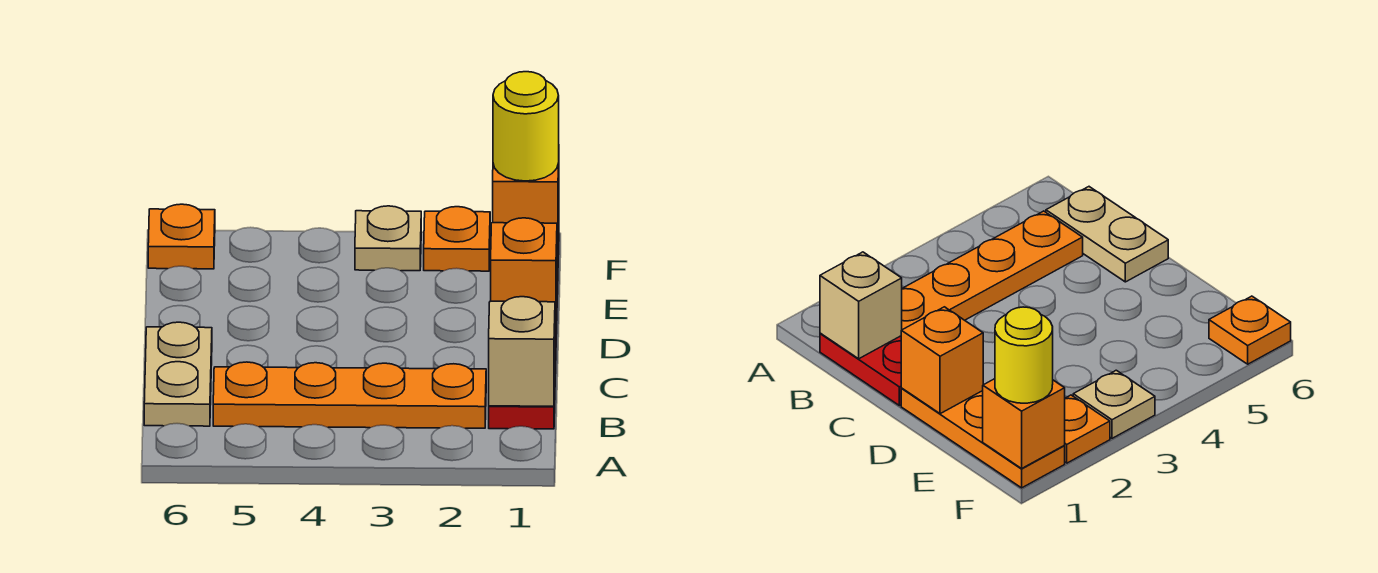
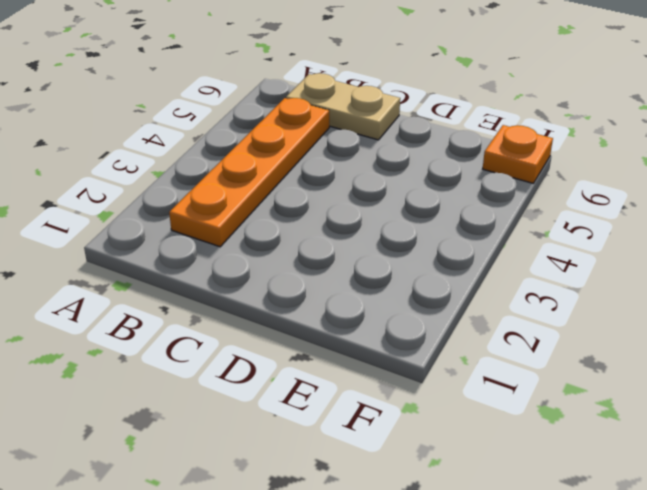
none -> red 1x2 plate [489,330,556,429]
none -> orange 1x3 plate [901,389,1065,488]

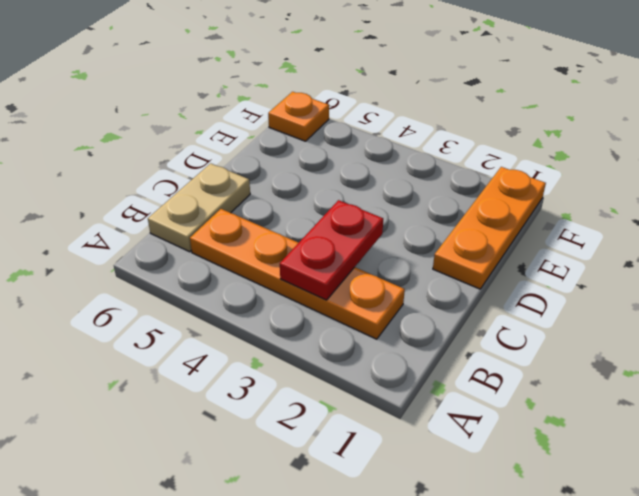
red 1x2 plate [280,200,383,300] -> red 1x2 plate moved to [489,330,556,429]
none -> orange 1x1 plate [424,207,490,271]
none -> tan 1x1 plate [355,206,421,271]

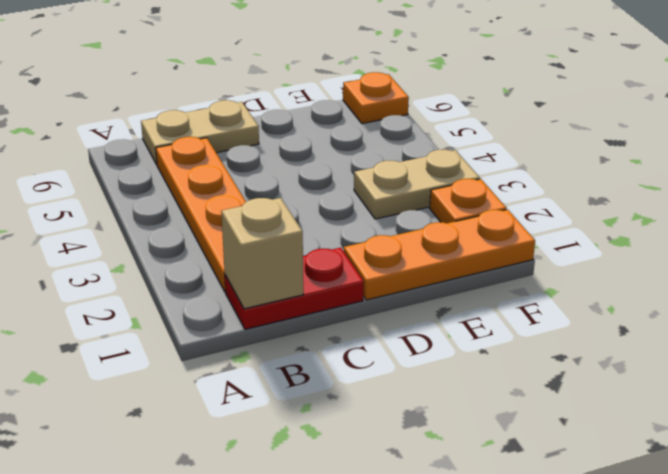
tan 1x2 plate [354,150,480,219] -> tan 1x1 plate [355,206,421,271]
none -> orange 1x1 brick [491,218,557,328]
none -> orange 1x1 brick [493,163,559,249]

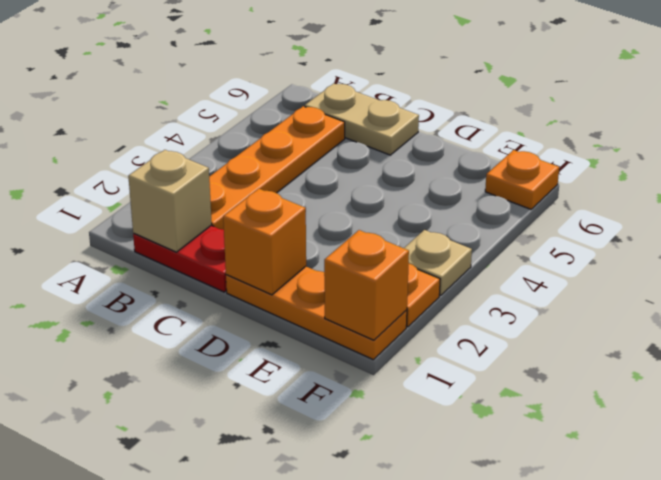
none -> yellow 1x1 round brick [493,72,559,181]

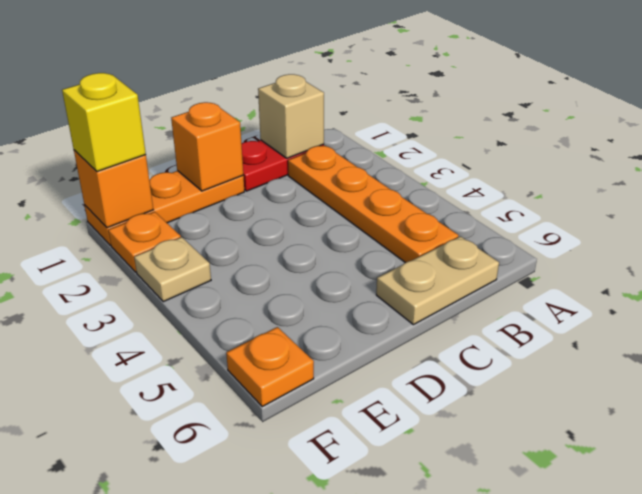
yellow 1x1 brick [62,73,146,172] -> yellow 1x1 round brick [493,72,559,181]

